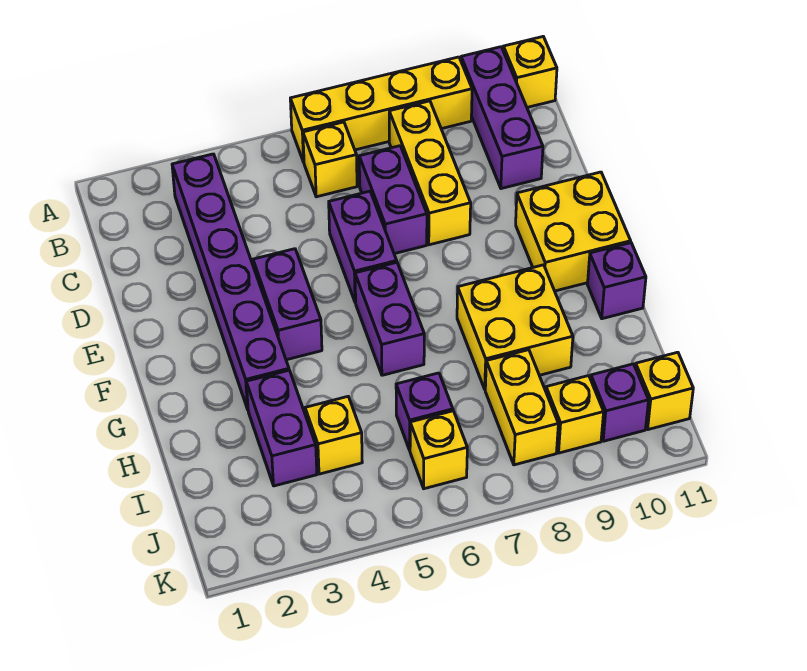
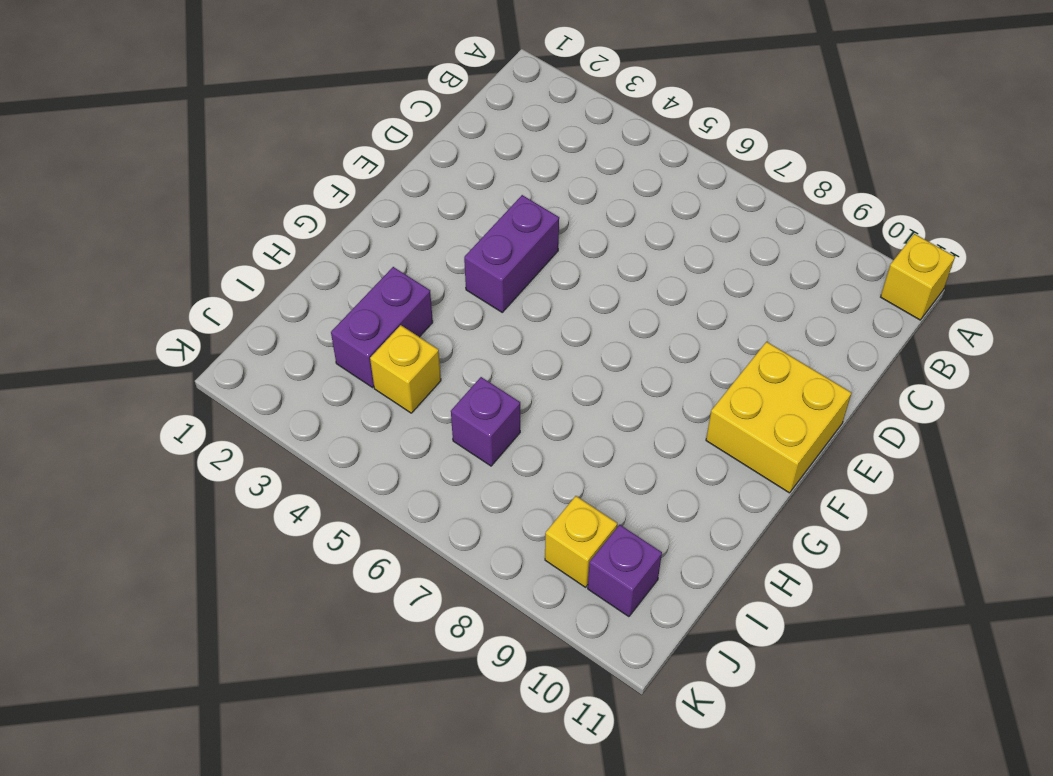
none -> yellow 1x4 brick [290,57,472,162]
none -> purple 1x3 brick [461,47,543,189]
none -> purple 1x6 brick [172,154,289,409]

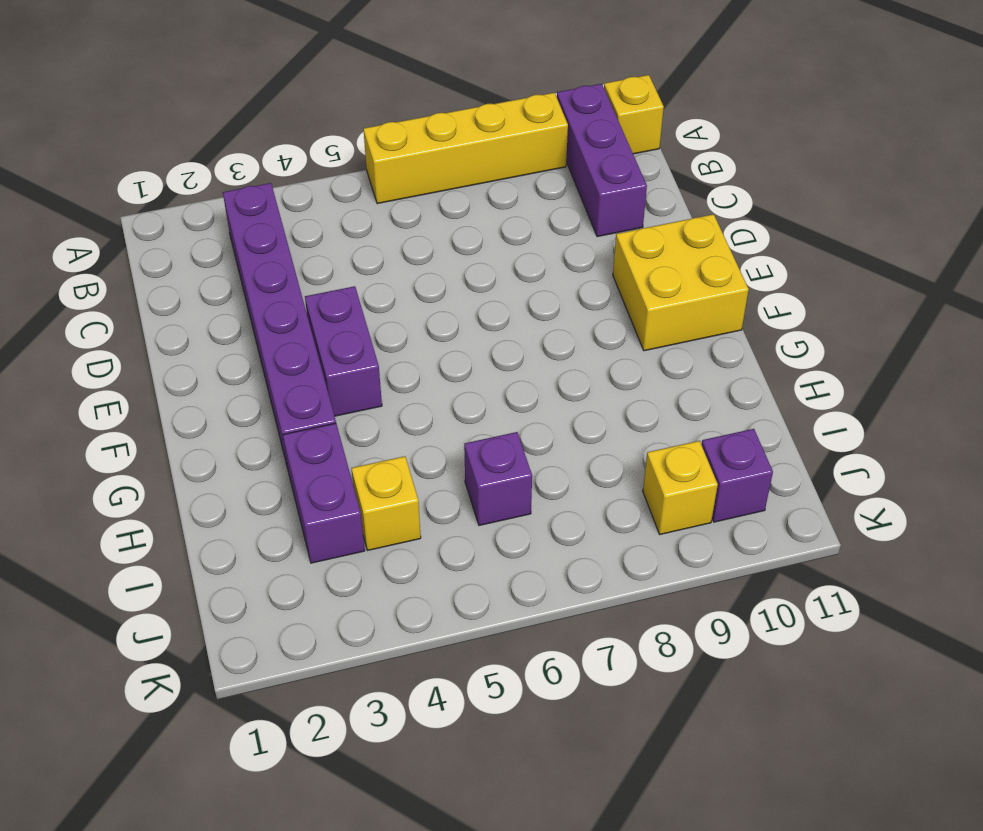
none -> yellow 1x1 brick [303,122,357,197]
none -> yellow 1x3 brick [389,101,471,245]
none -> purple 1x2 brick [359,146,427,254]

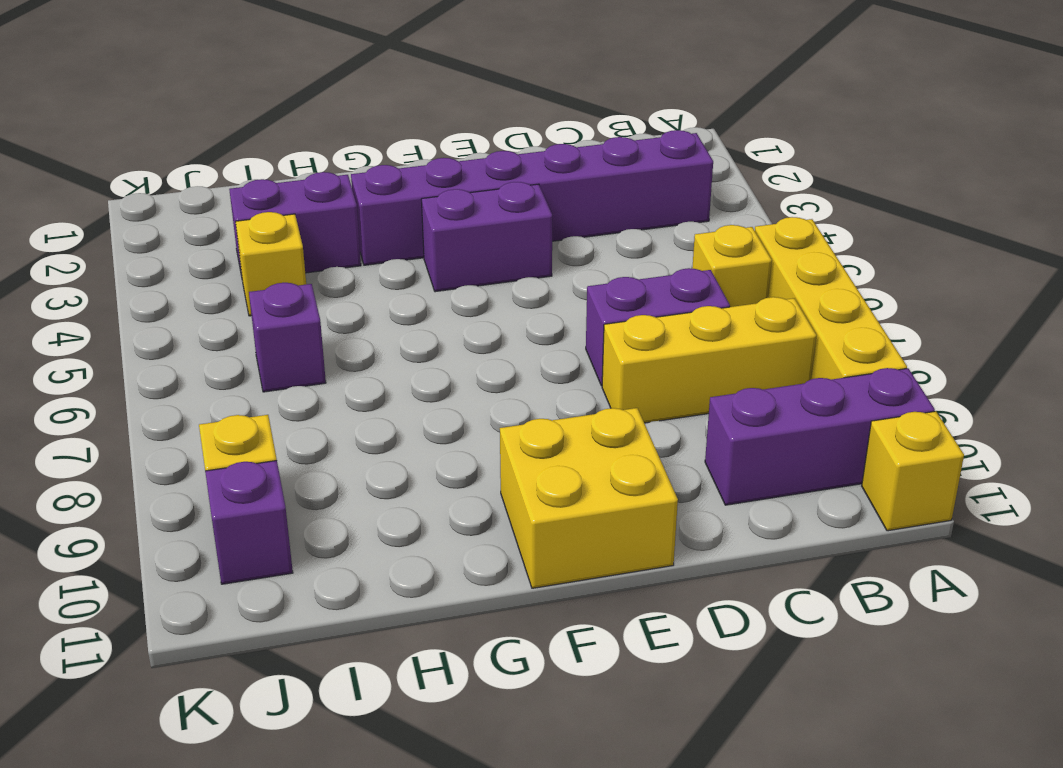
none -> purple 1x2 brick [329,191,397,303]
none -> purple 1x2 brick [355,262,424,375]
none -> yellow 2x2 brick [457,265,573,389]

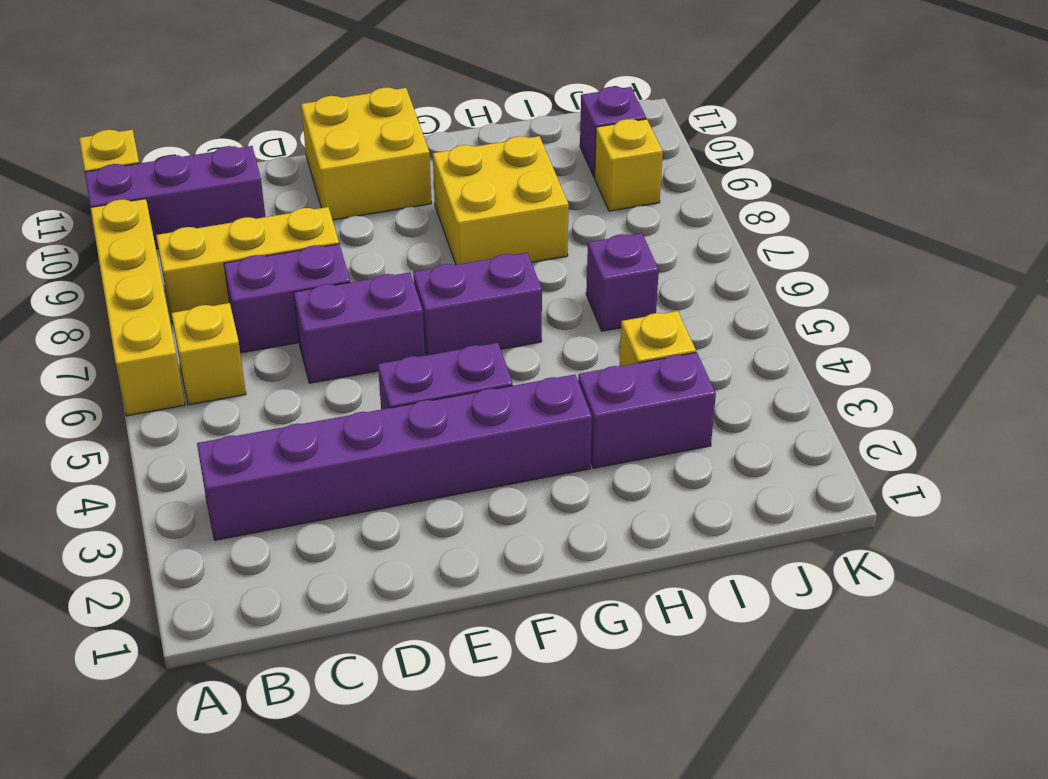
none -> purple 1x1 brick [588,243,646,319]
none -> yellow 1x2 brick [485,350,558,465]
none -> yellow 1x1 brick [410,411,467,489]

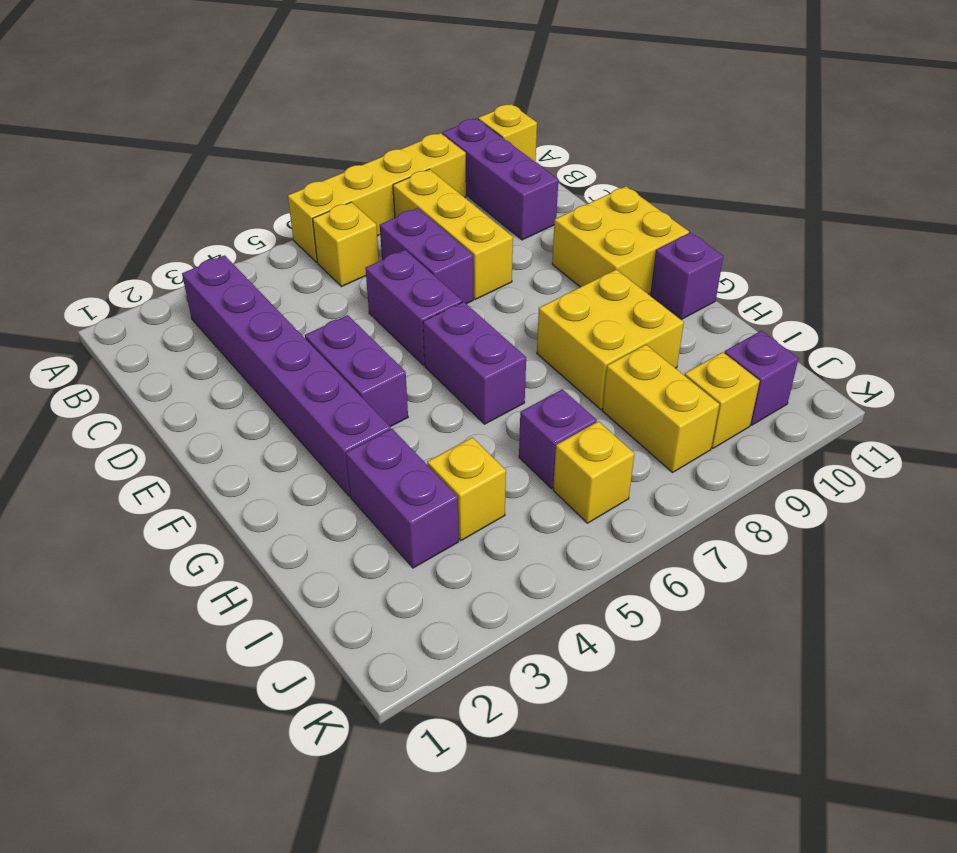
none -> yellow 1x1 brick [635,352,693,430]

